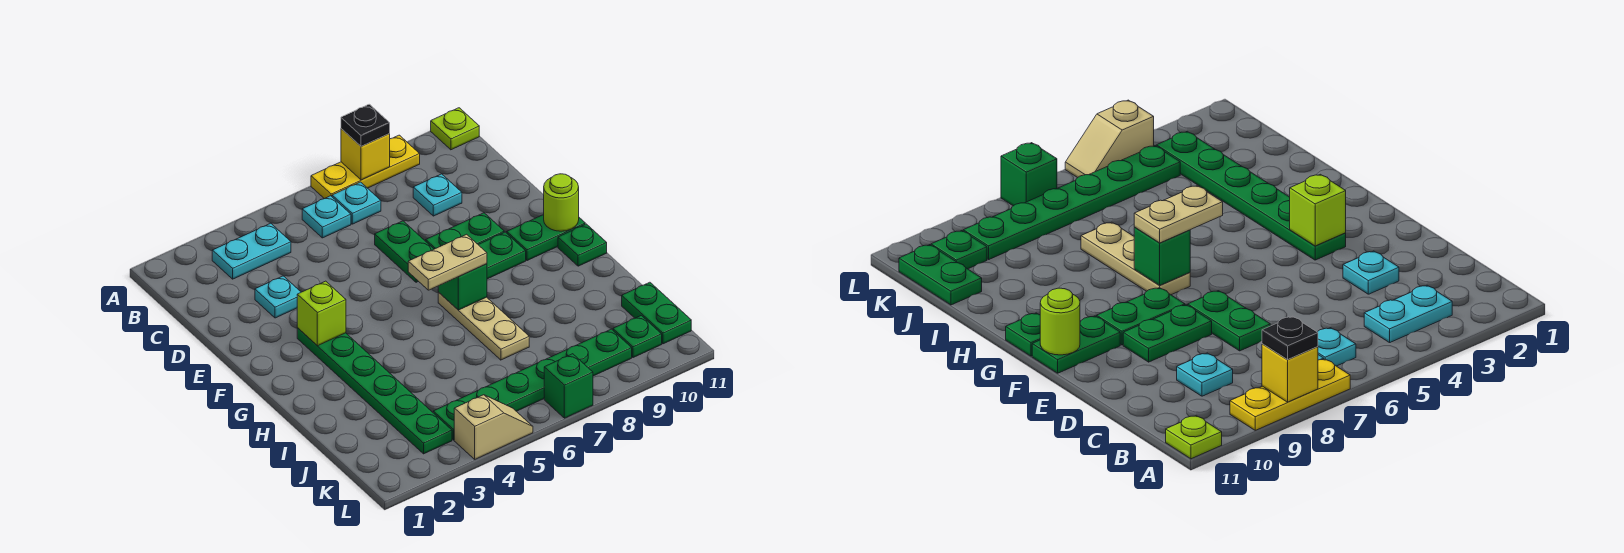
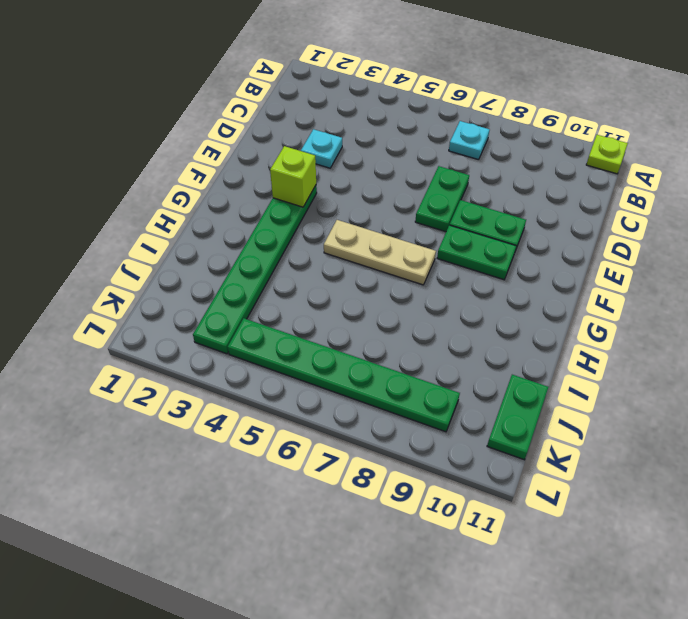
tan 1x3 plate [324,220,436,285] -> tan 1x3 plate turned to [438,292,529,360]
none -> yellow 1x3 plate [311,135,420,199]
none -> cyan 1x2 plate [212,223,291,279]
none -> cyan 1x1 plate [302,196,351,238]

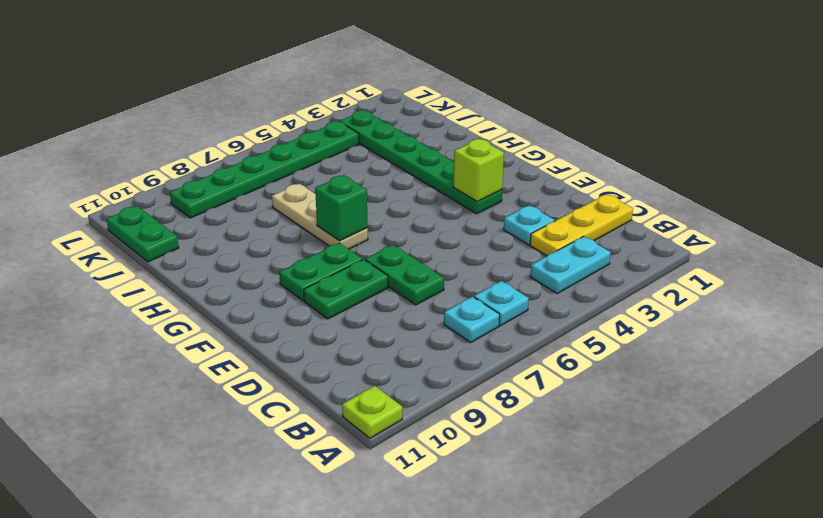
yellow 1x3 plate [530,194,633,256] -> yellow 1x3 plate moved to [311,135,420,199]
none -> cyan 1x1 plate [413,174,462,216]
none -> green 1x2 plate [507,215,585,261]
none -> green 1x1 plate [558,224,607,266]

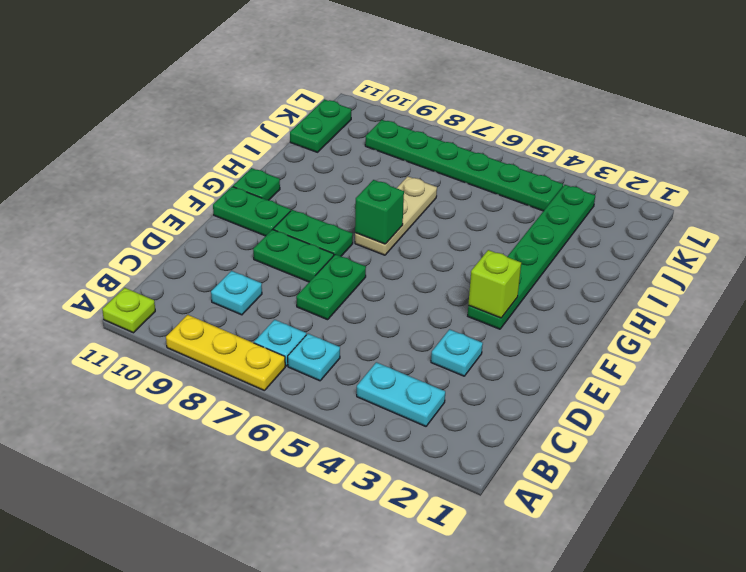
none -> green 1x1 plate [613,315,662,358]
none -> tan 1x2 slope [454,395,533,459]
none -> green 1x1 brick [544,354,593,418]

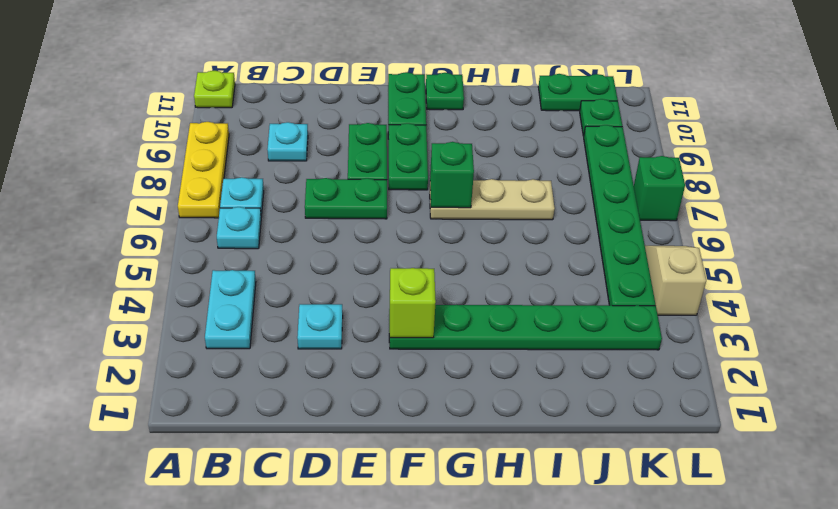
none -> yellow 1x1 brick [341,129,390,180]
none -> lime 1x1 round brick [544,174,579,231]
none -> black 1x1 plate [341,104,390,146]

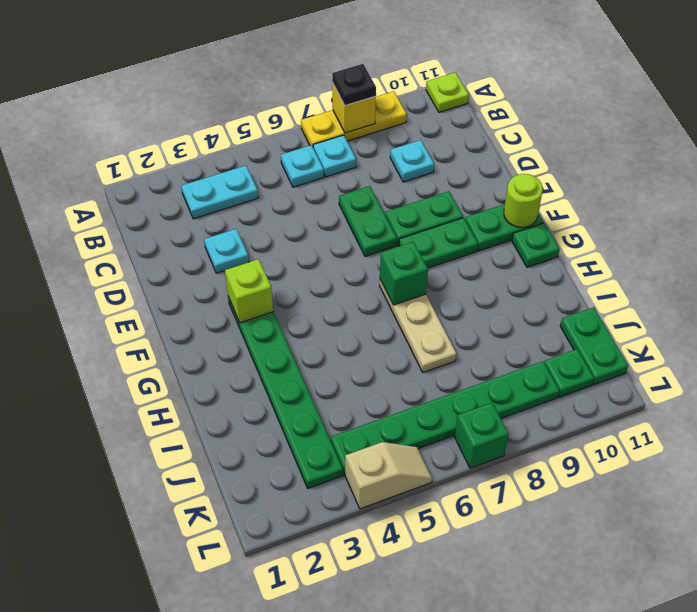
none -> tan 1x2 plate [408,234,487,290]

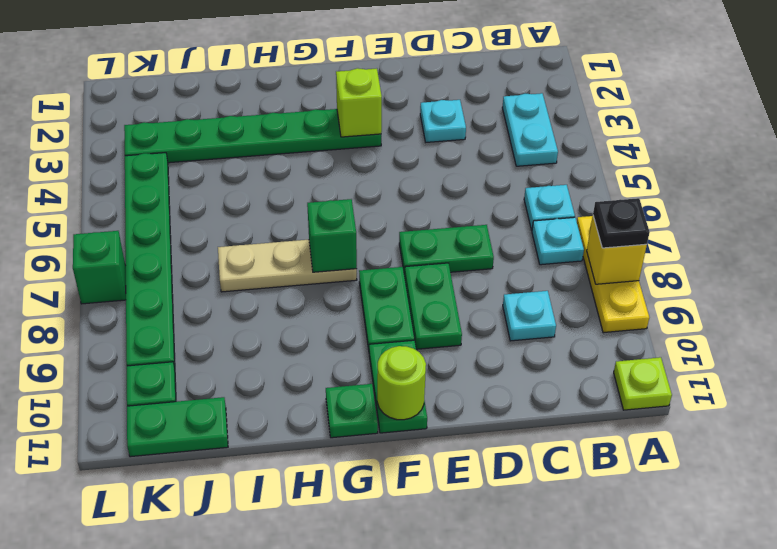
none -> tan 1x2 slope [454,395,533,459]
none -> tan 1x2 plate [408,234,487,290]

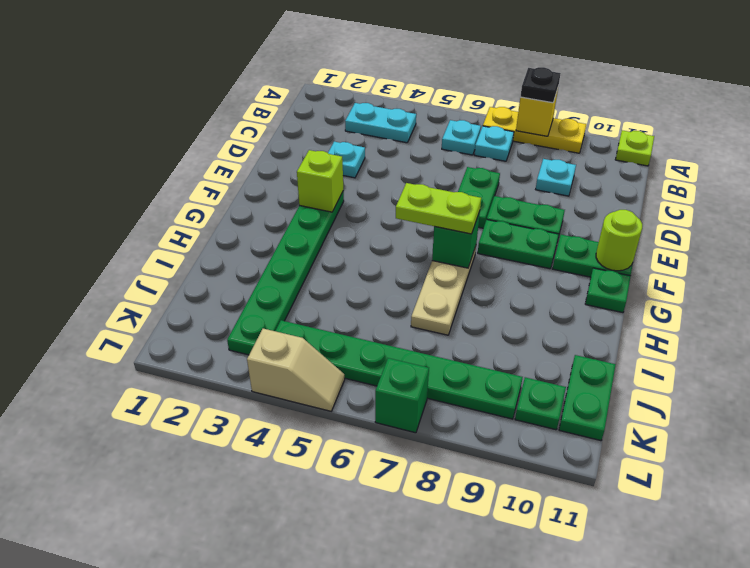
lime 1x2 plate [396,183,481,234] -> tan 1x2 plate [408,234,487,290]

